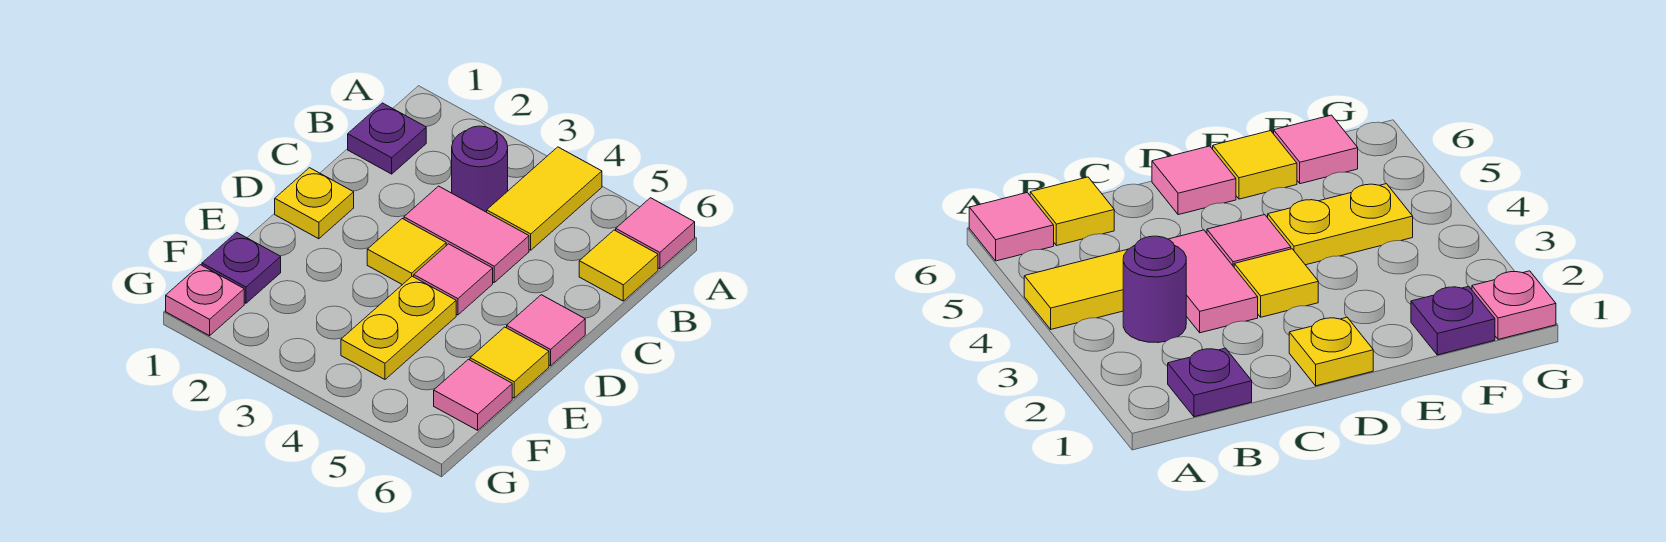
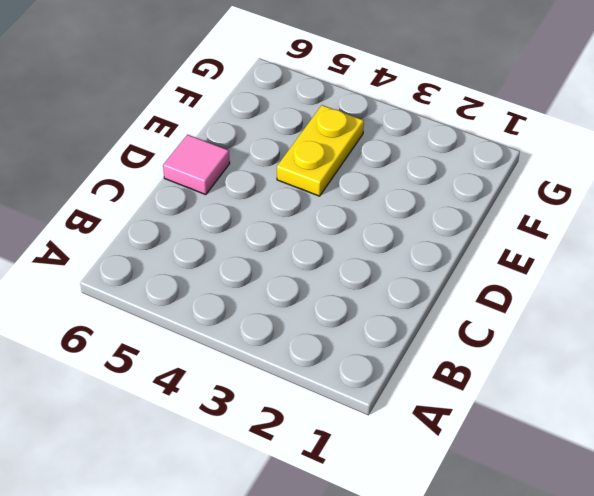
none -> yellow 1x2 tile [487,147,602,250]
none -> pink 1x1 tile [616,198,695,269]
none -> purple 1x1 plate [348,103,426,174]

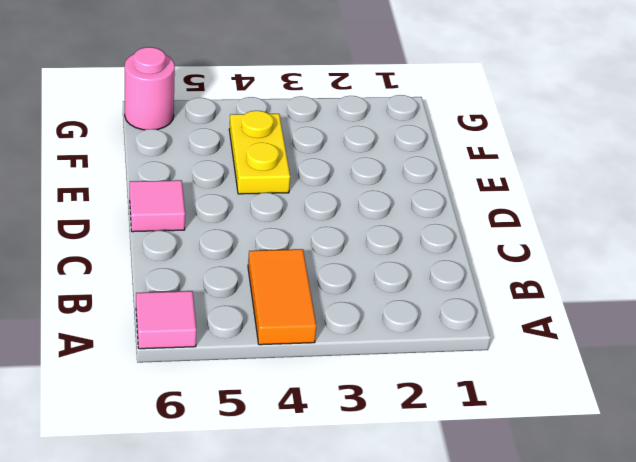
orange 1x2 tile [248,249,316,345] -> yellow 1x2 tile [487,147,602,250]
pink 1x1 round brick [125,47,175,130] -> none
none -> purple 1x1 plate [348,103,426,174]
none -> purple 1x1 round brick [452,126,508,212]
none -> yellow 1x1 tile [579,230,658,301]

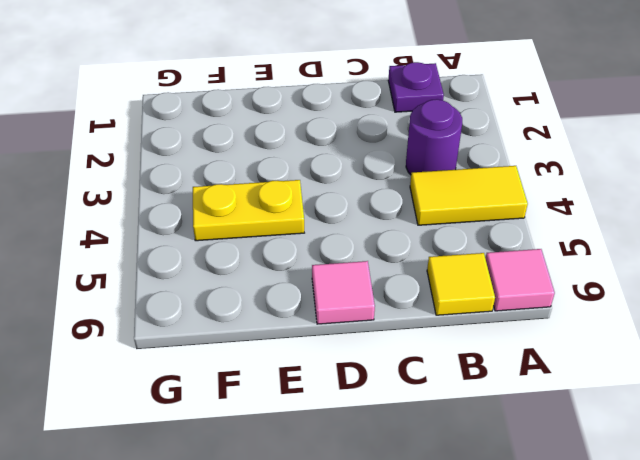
none -> pink 1x2 tile [404,186,529,282]
none -> yellow 1x1 plate [275,168,354,239]
none -> yellow 1x1 tile [367,219,446,285]

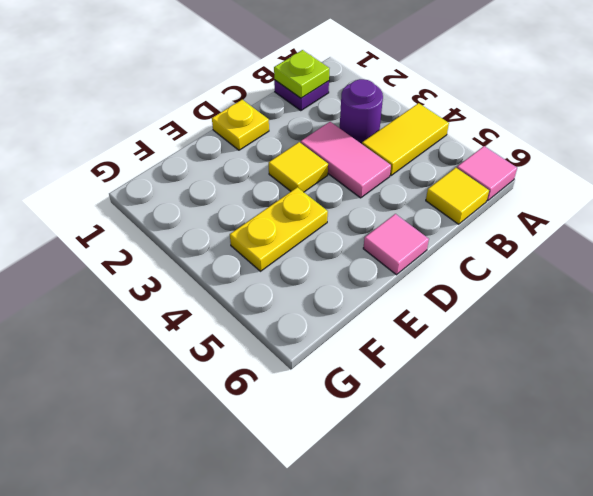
lime 1x1 plate [274,50,329,98] -> none
none -> pink 1x1 tile [414,244,493,315]
none -> yellow 1x1 tile [470,327,549,398]
none -> purple 1x1 plate [202,232,281,303]

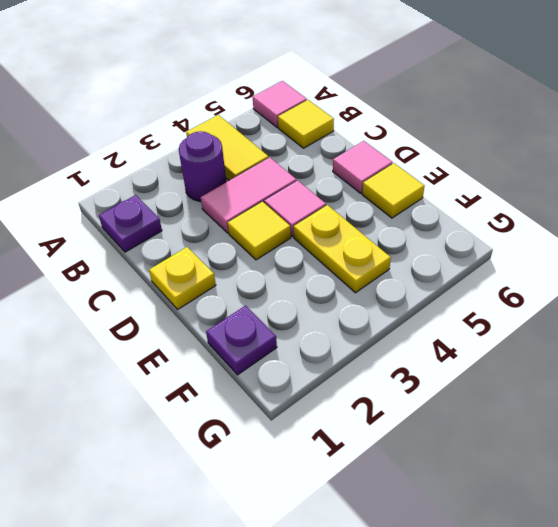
none -> pink 1x1 tile [434,359,512,430]
none -> pink 1x1 plate [166,265,244,336]

